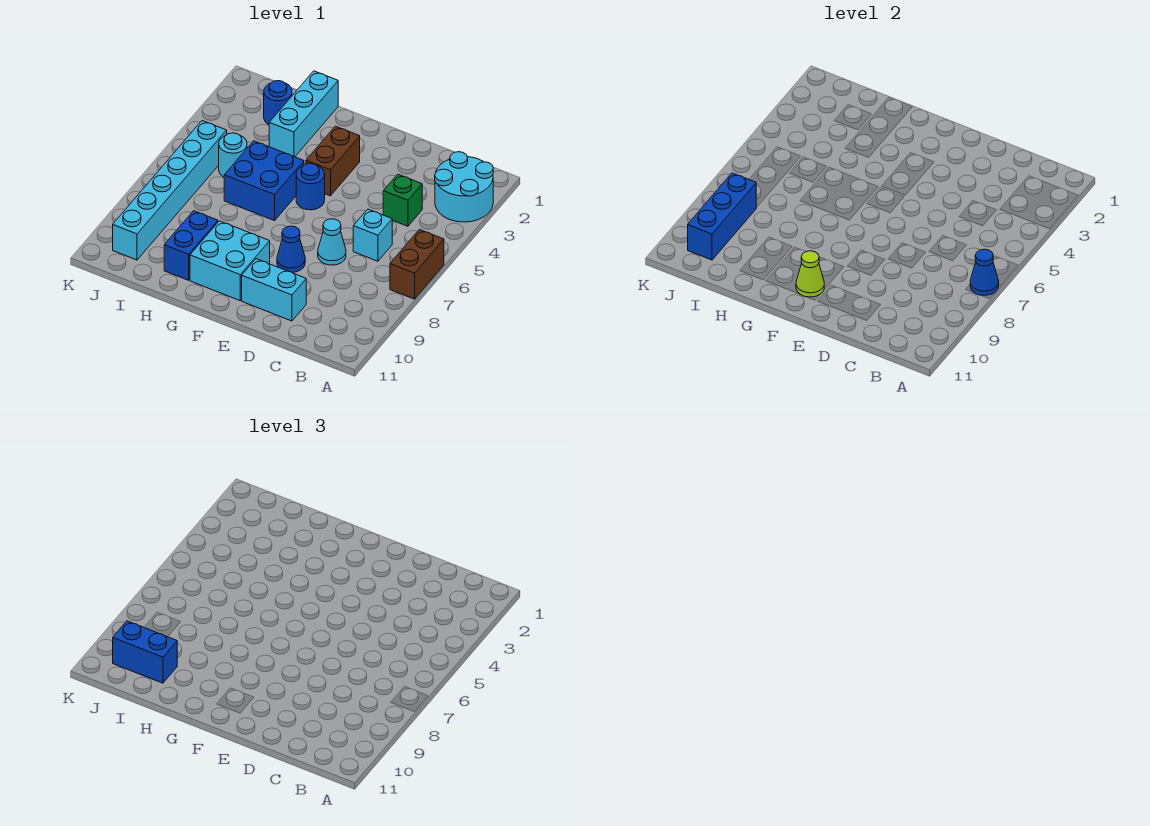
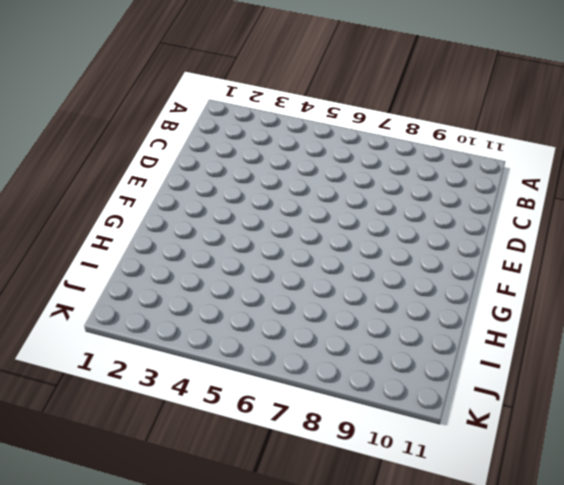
none -> cyan 2x2 round brick [435,152,493,222]
none -> brown 1x2 brick [390,230,444,299]
none -> green 1x1 brick [383,174,422,226]

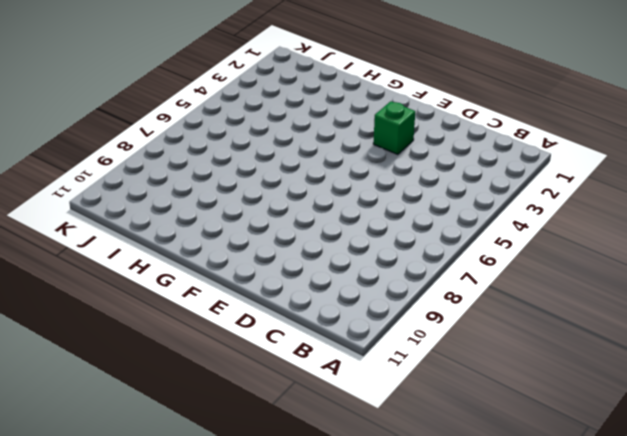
green 1x1 brick [373,101,415,155] -> green 1x1 brick moved to [383,174,422,226]
none -> cyan 2x2 round brick [435,152,493,222]
none -> brown 1x2 brick [390,230,444,299]
none -> cyan 1x1 brick [353,209,392,261]

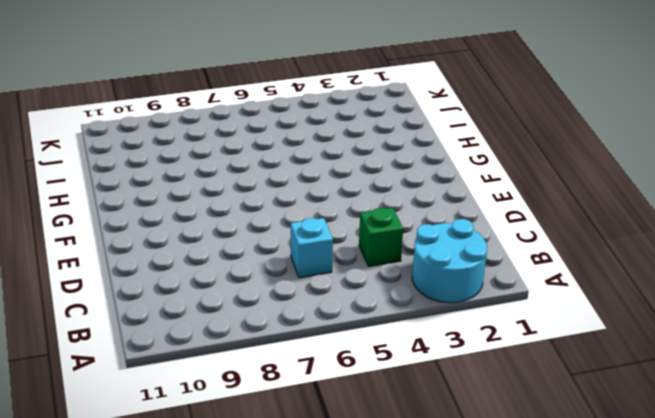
none -> brown 1x2 brick [390,230,444,299]
none -> cyan 1x1 cone [318,219,346,265]
none -> cyan 1x2 brick [242,259,306,321]

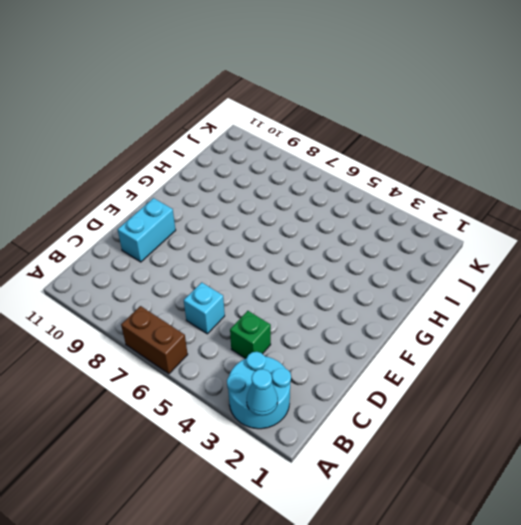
cyan 1x1 cone [247,369,278,416] -> cyan 1x1 cone moved to [318,219,346,265]
none -> blue 1x1 cone [277,226,305,273]
none -> brown 1x2 brick [306,126,360,196]
none -> blue 1x1 round brick [296,164,325,210]

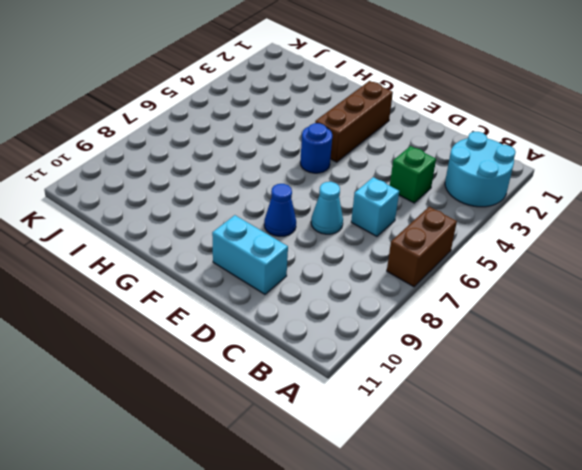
brown 1x3 brick [315,81,393,162] -> brown 1x2 brick [306,126,360,196]
none -> cyan 2x2 brick [190,221,270,301]
none -> blue 2x2 brick [224,141,304,221]
none -> cyan 1x3 brick [269,71,338,157]

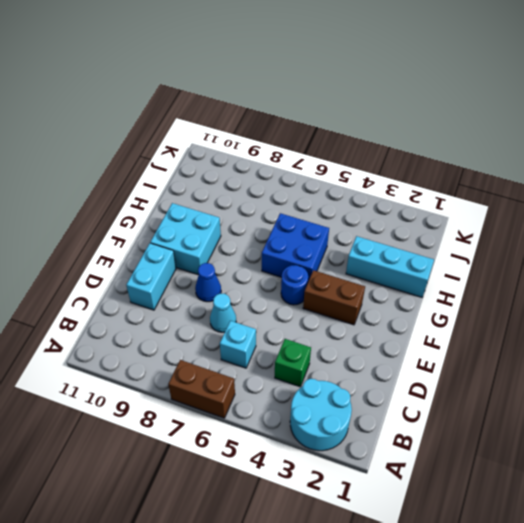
none -> blue 1x2 brick [164,211,218,280]
none -> blue 1x1 round brick [264,81,292,124]
none -> cyan 1x1 round brick [219,133,247,177]

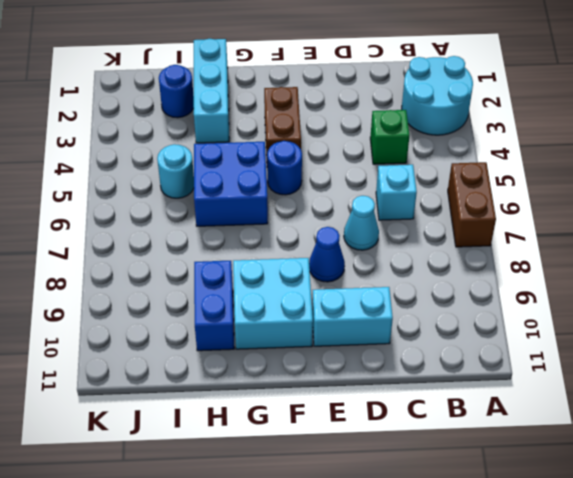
none -> cyan 1x6 brick [113,121,227,260]
none -> blue 1x1 cone [970,249,999,296]
none -> lime 1x1 cone [796,251,824,297]

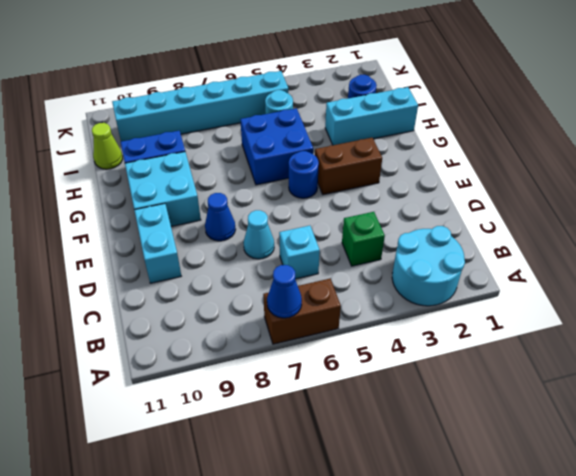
lime 1x1 cone [92,123,123,169] -> lime 1x1 cone moved to [796,251,824,297]
none -> blue 1x3 brick [688,173,756,260]
none -> blue 1x2 brick [113,621,177,683]

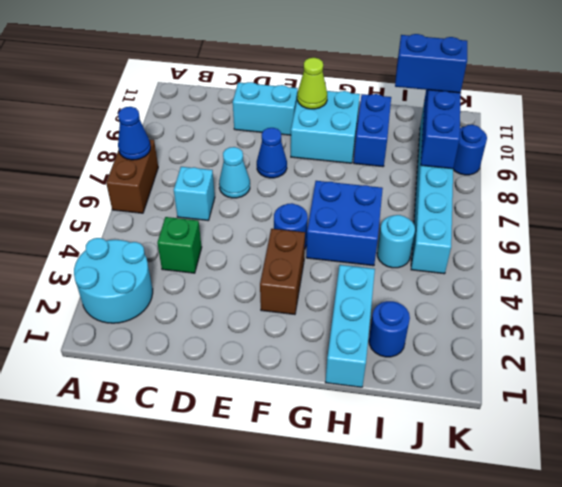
blue 1x1 round brick [453,125,487,175] -> none

